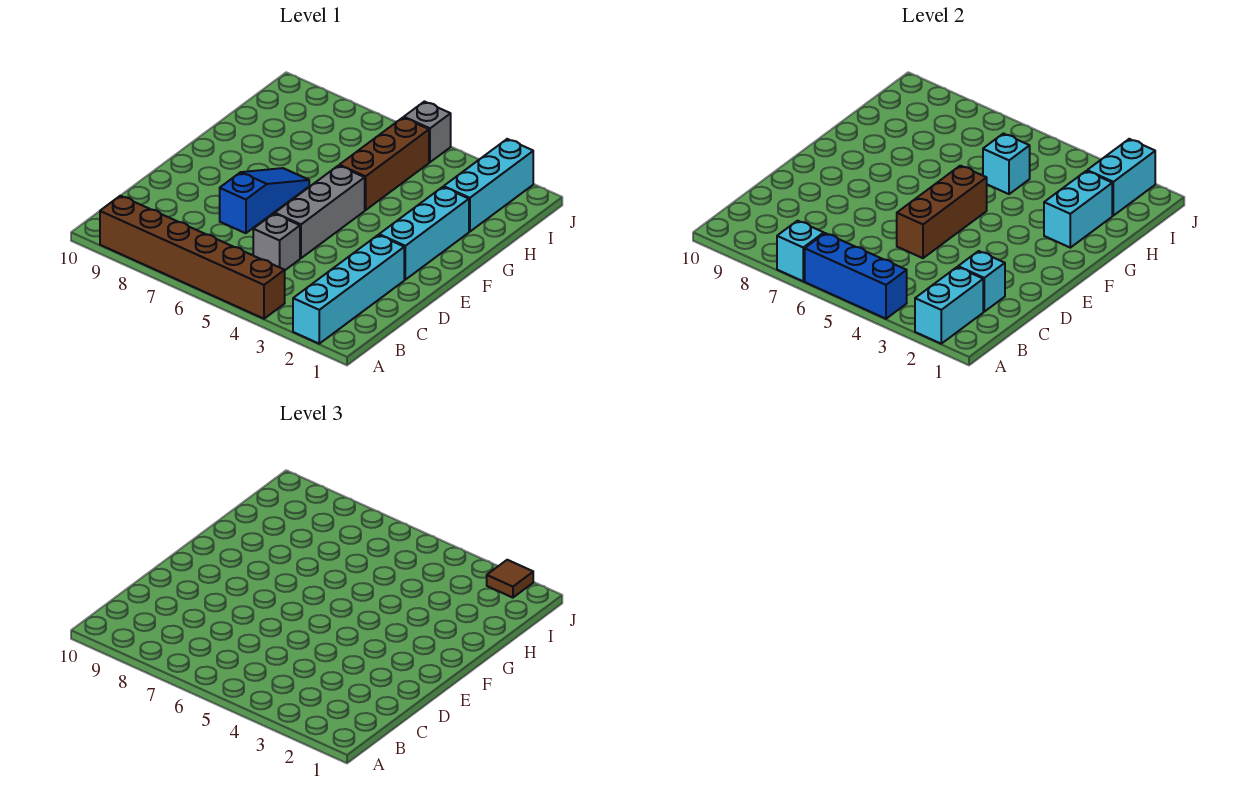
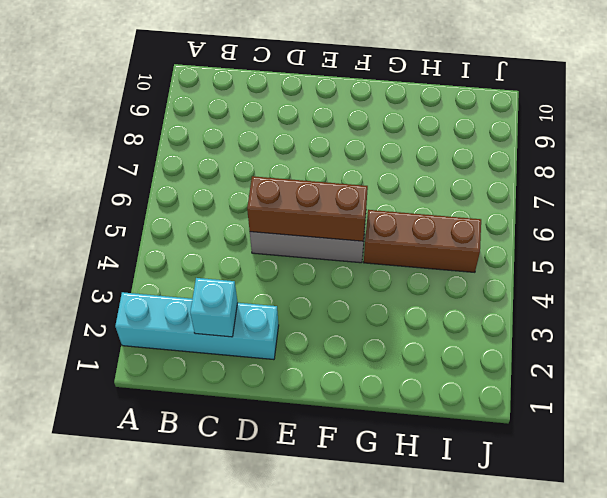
none -> brown 1x6 brick [100,196,285,319]
none -> grey 1x1 brick [253,214,300,270]
none -> blue 1x3 slope [220,168,309,233]

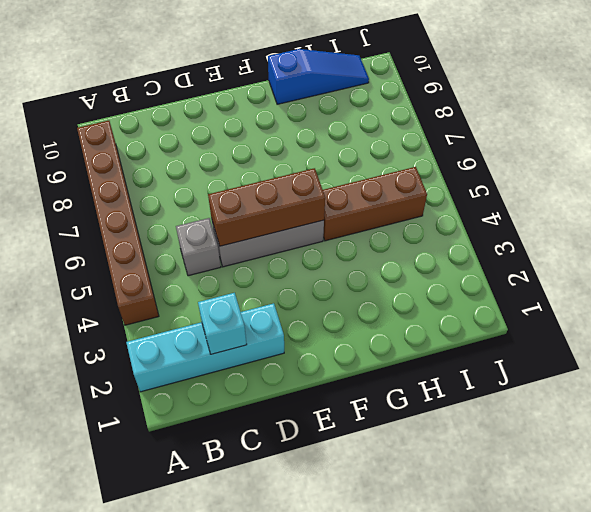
blue 1x3 slope [268,49,369,104] -> blue 1x3 slope moved to [220,168,309,233]
none -> cyan 1x3 brick [379,187,469,280]
none -> cyan 1x3 brick [444,139,533,232]
none -> grey 1x1 brick [404,102,451,162]

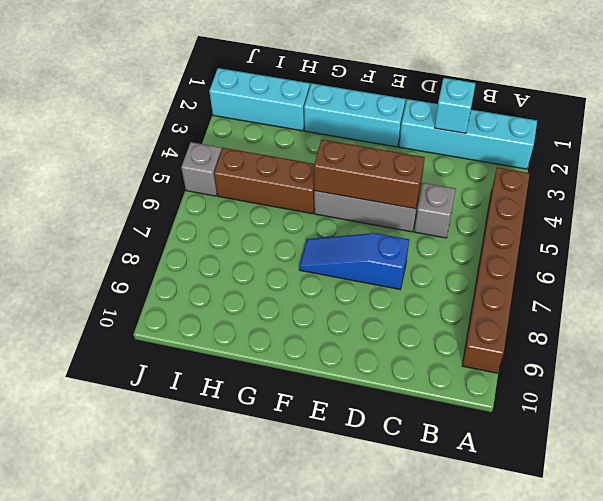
none -> cyan 1x2 brick [915,267,983,344]
none -> blue 1x3 brick [805,233,907,319]
none -> cyan 1x1 brick [777,221,824,281]

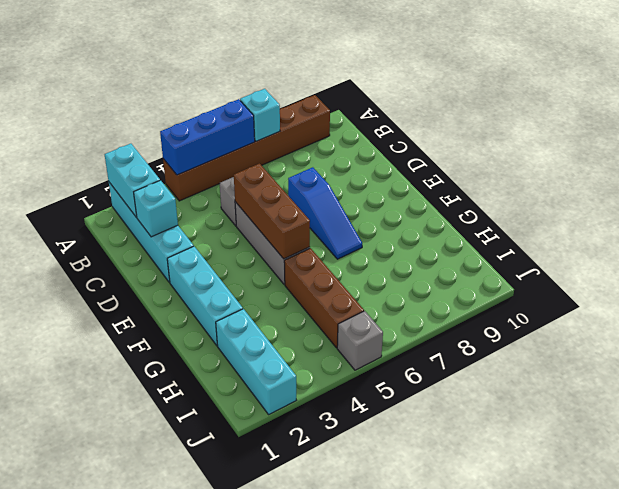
none -> cyan 1x2 brick [1044,171,1112,248]
none -> cyan 1x1 brick [983,134,1030,194]
none -> cyan 1x2 brick [1087,139,1155,216]

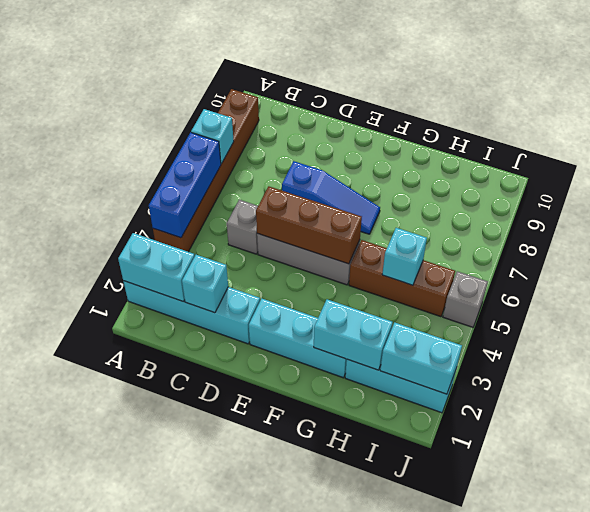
none -> brown 1x1 tile [487,560,533,598]

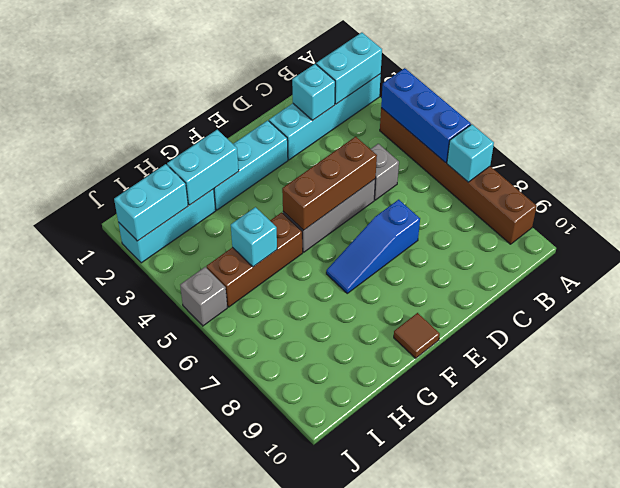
brown 1x1 tile [394,313,440,358] -> brown 1x1 tile moved to [487,560,533,598]

